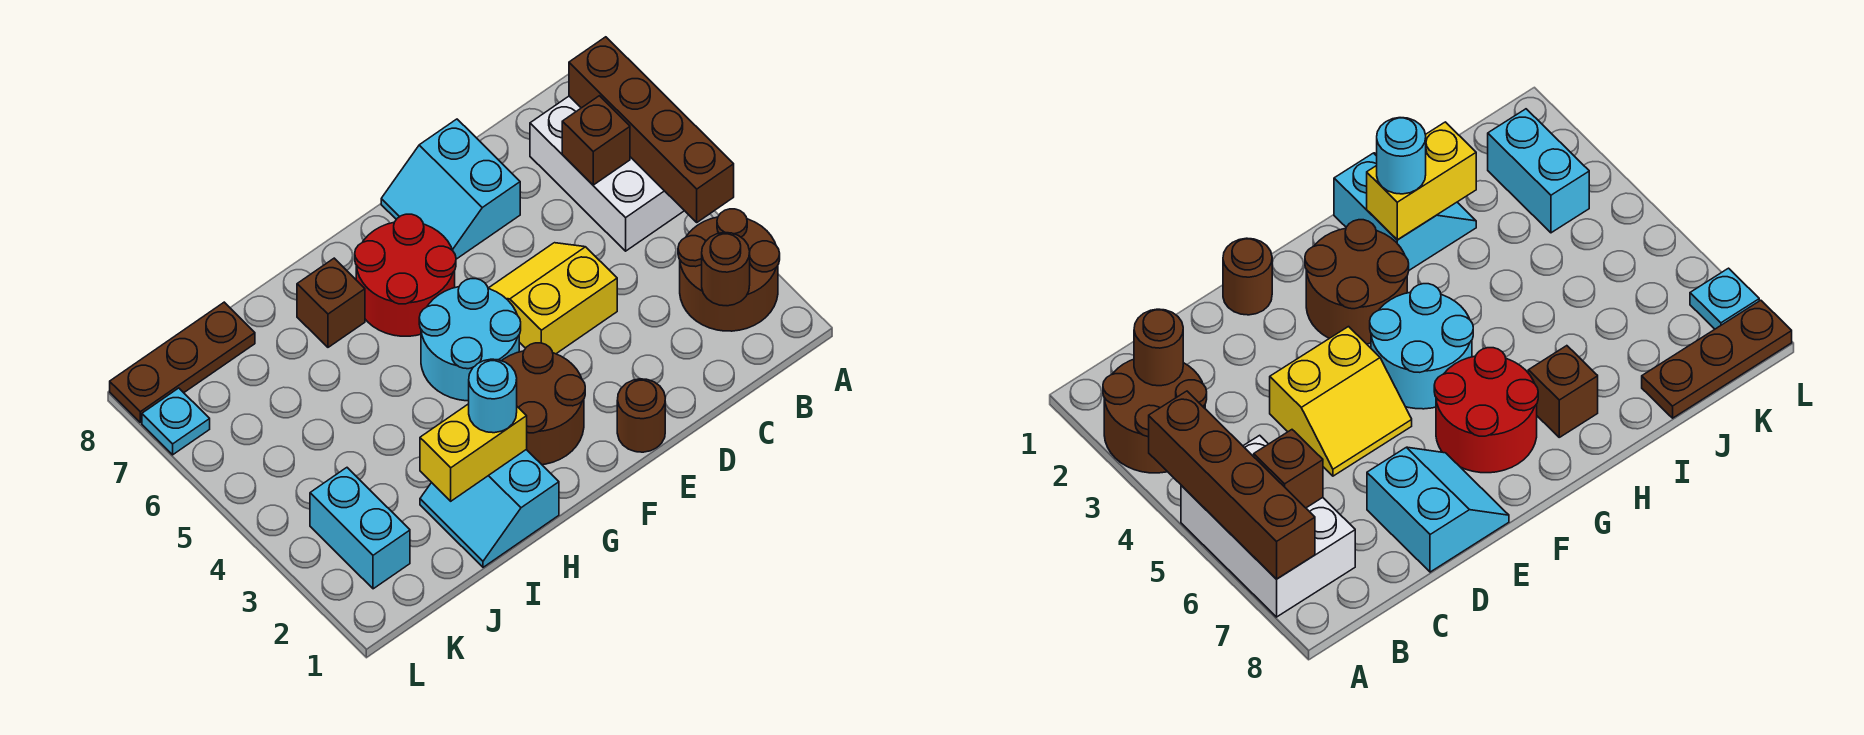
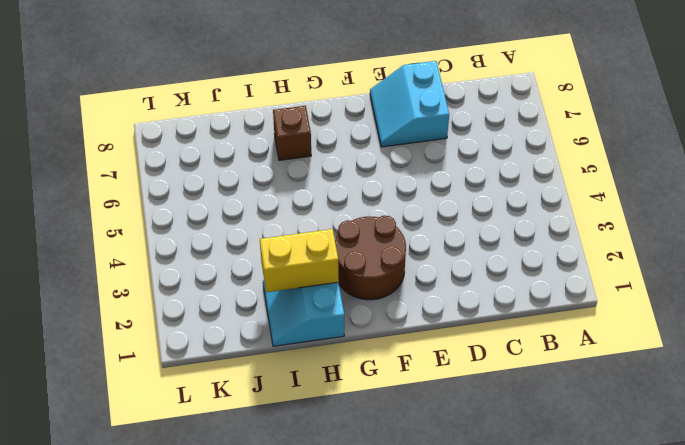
none -> brown 2x2 round brick [678,209,780,331]
none -> white 2x3 brick [530,96,684,251]
none -> yellow 2x2 slope [488,243,617,354]

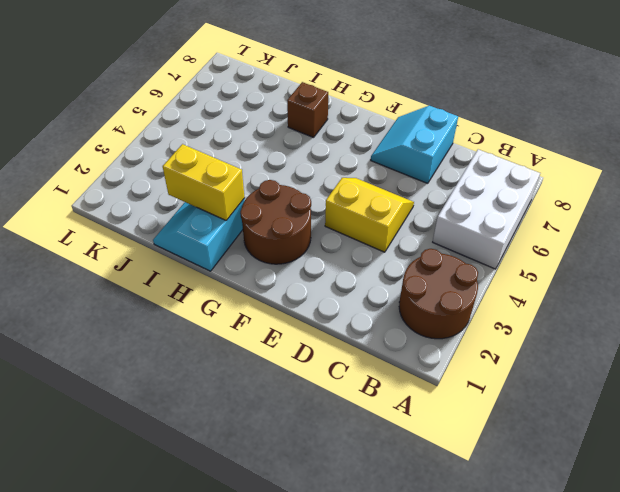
none -> brown 1x1 round brick [617,379,665,452]
none -> cyan 2x2 round brick [419,279,521,401]
none -> red 2x2 round brick [355,214,456,336]

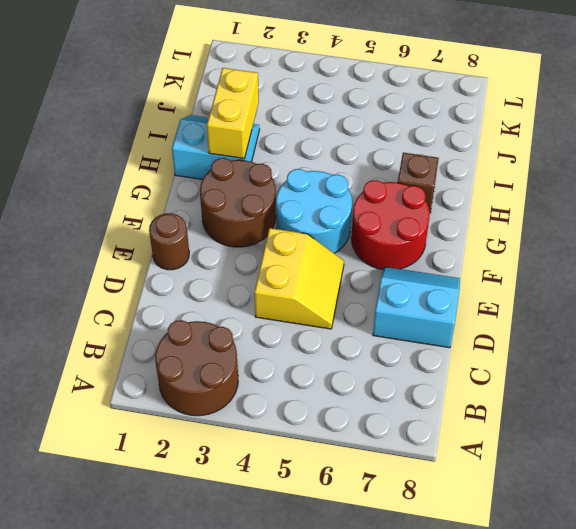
none -> white 2x3 brick [530,96,684,251]
none -> brown 1x3 plate [110,302,255,422]
none -> cyan 1x2 brick [310,468,410,589]

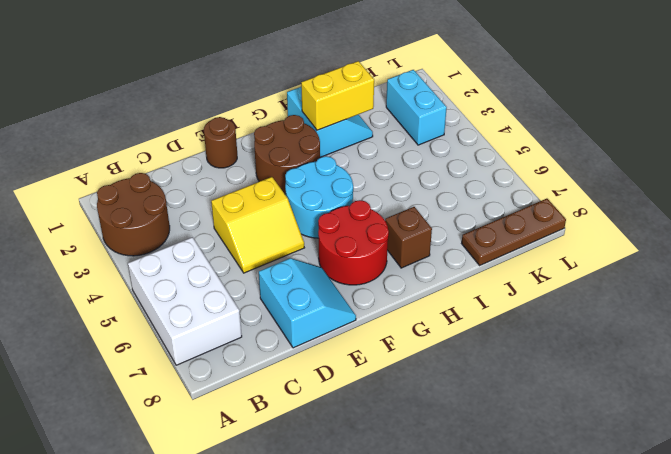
none -> cyan 1x1 plate [142,388,210,455]
none -> brown 1x4 brick [569,37,734,222]
none -> brown 1x1 round brick [702,232,750,306]

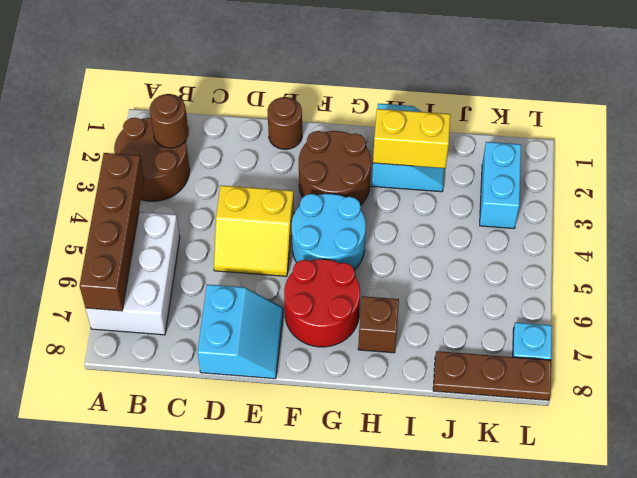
none -> brown 1x1 brick [562,96,630,185]
none -> cyan 1x1 round brick [469,359,517,433]

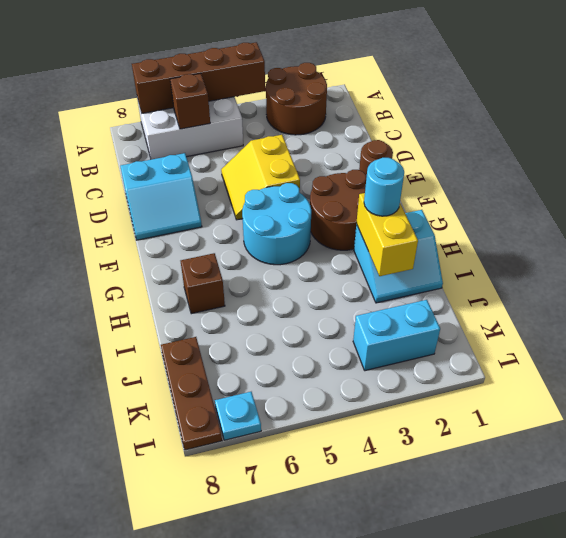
none -> red 2x2 round brick [355,214,456,336]
none -> brown 1x1 round brick [702,232,750,306]

